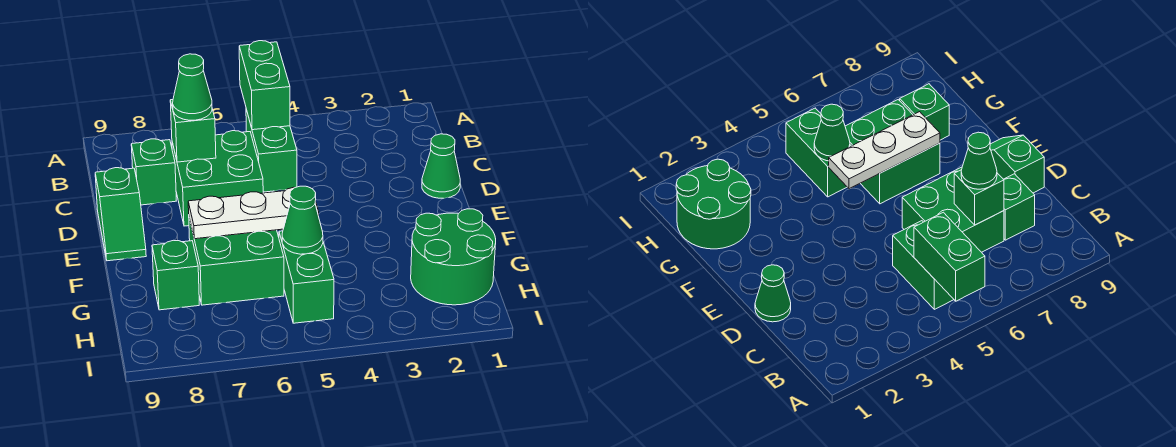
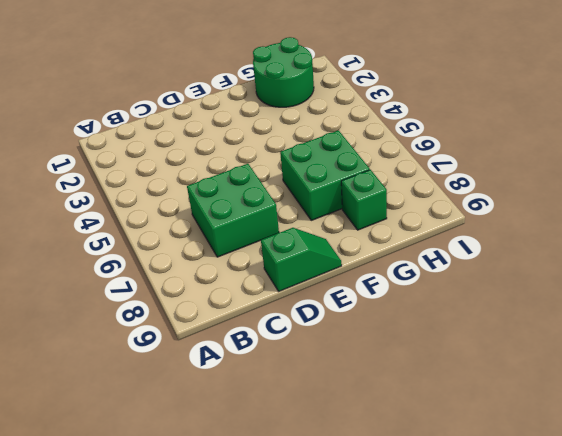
none -> green 1x2 brick [246,109,297,192]
none -> green 1x1 brick [131,139,176,205]
none -> green 1x1 cone [422,134,460,198]

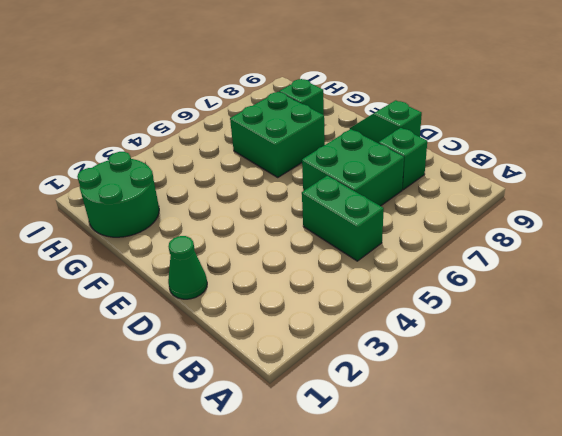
none -> green 1x2 brick [279,231,334,323]
none -> green 1x2 brick [239,41,290,130]
none -> green 1x1 brick [170,100,216,162]

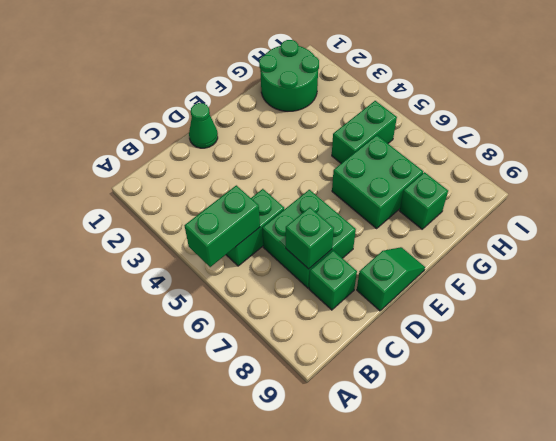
none -> white 1x3 plate [188,187,319,239]
none -> green 1x1 cone [282,186,323,254]
none -> green 1x1 cone [173,54,212,120]

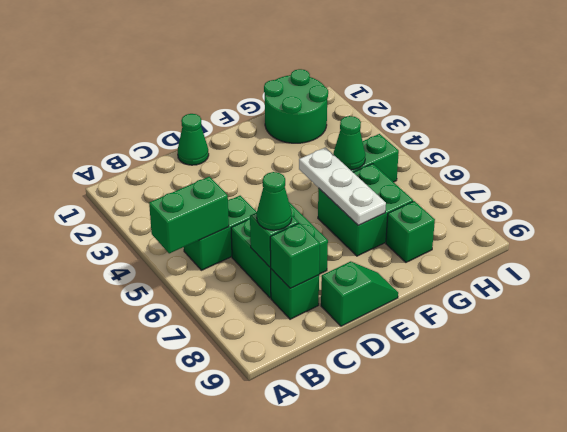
green 1x1 brick [270,223,320,288] -> none

